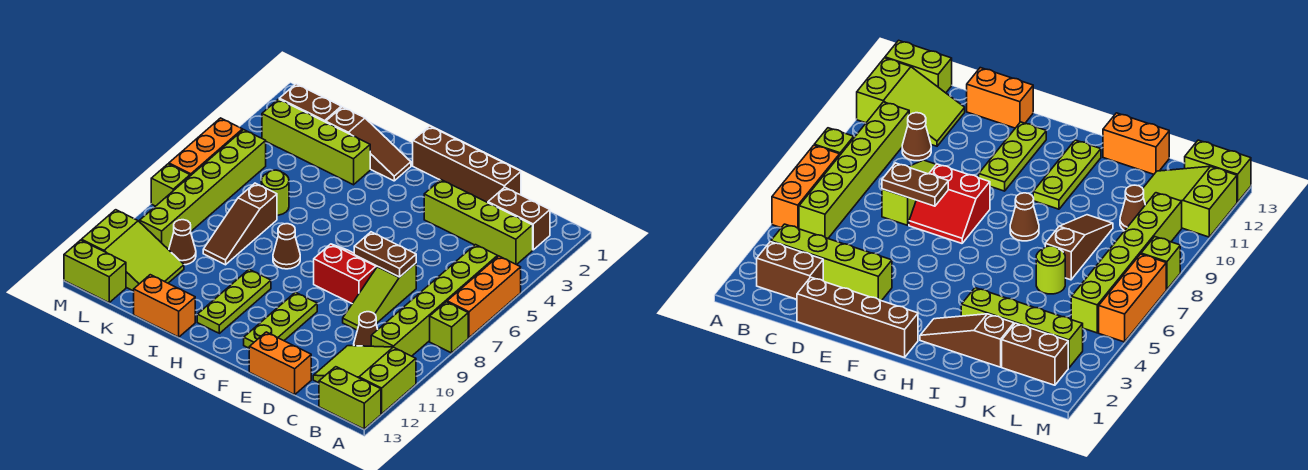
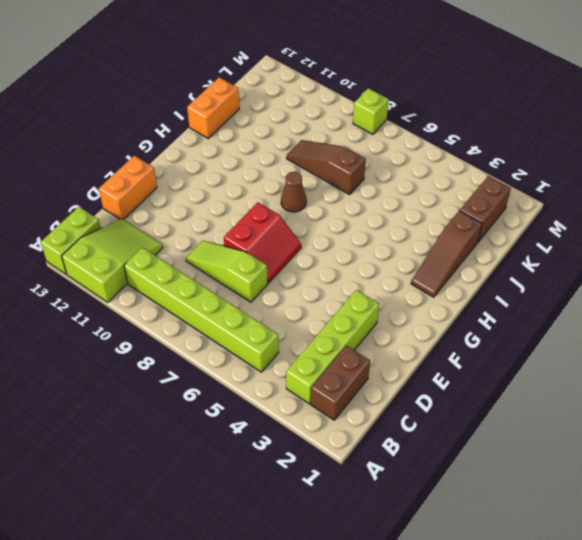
none -> orange 1x3 brick [447,256,521,338]
none -> lime 1x1 brick [430,302,468,353]
none -> brown 1x1 cone [354,312,378,346]

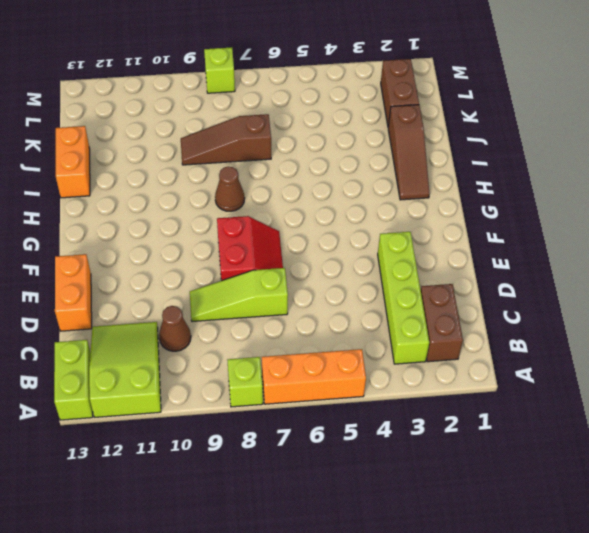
none -> lime 1x6 brick [371,245,498,356]
none -> brown 1x4 brick [413,126,521,203]
none -> lime 1x3 plate [244,292,317,348]

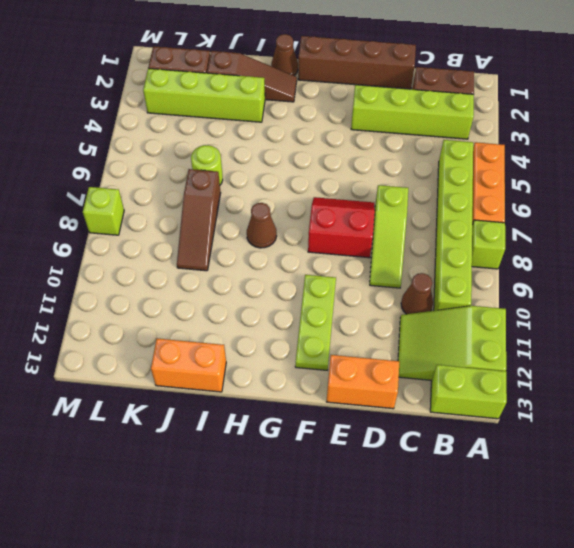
brown 1x1 cone [271,34,298,76] -> brown 1x1 cone moved to [169,220,196,265]
none -> lime 1x3 plate [197,269,271,333]
none -> lime 2x3 slope [81,210,184,291]
none -> lime 1x6 brick [140,130,266,250]

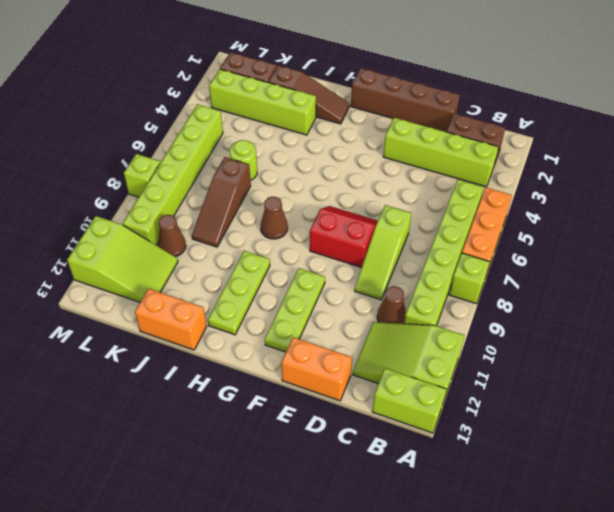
none -> lime 1x2 brick [64,240,126,303]
none -> orange 1x3 brick [169,118,243,176]
none -> brown 1x2 plate [354,232,416,277]

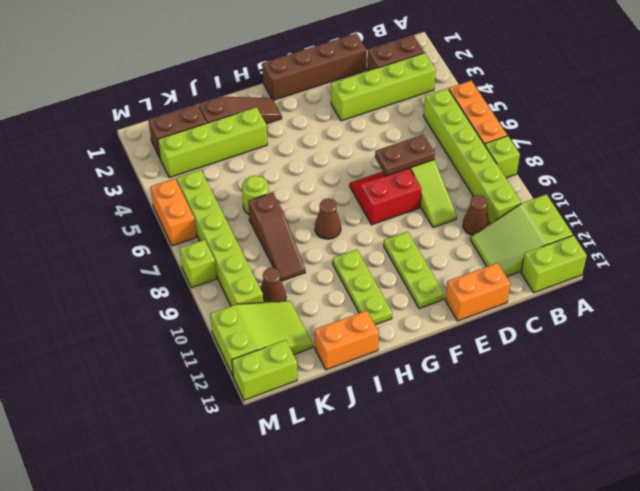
orange 1x2 brick [151,179,196,246] -> orange 1x3 brick [169,118,243,176]

